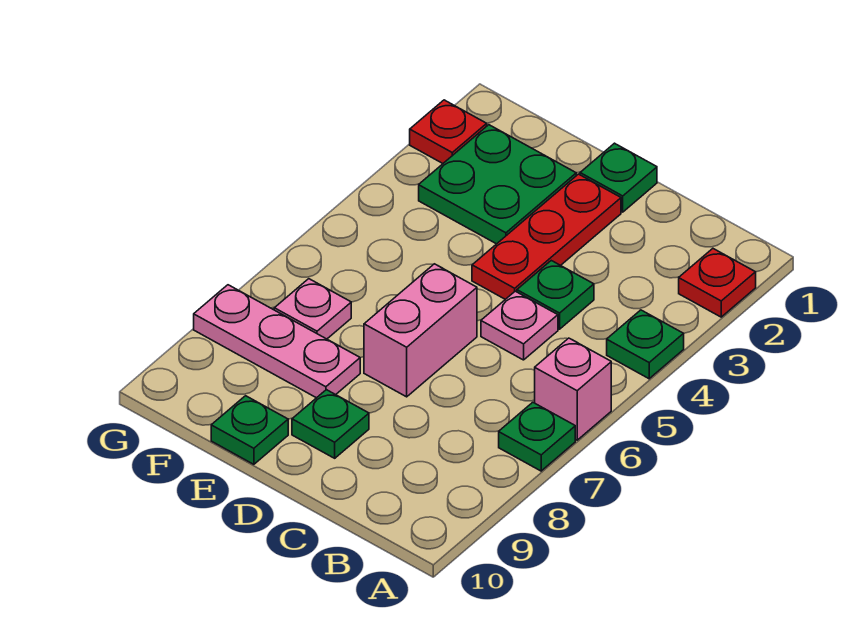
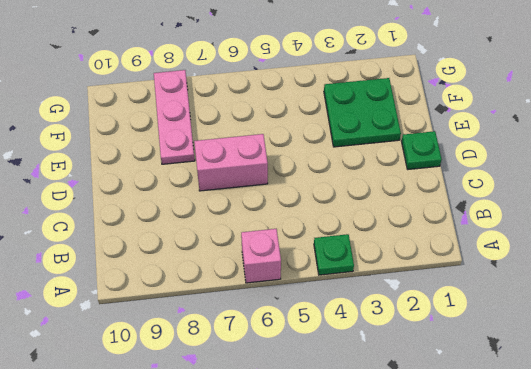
none -> red 1x1 plate [679,249,756,317]
none -> green 1x1 plate [499,402,575,471]
none -> green 1x1 plate [517,261,594,329]

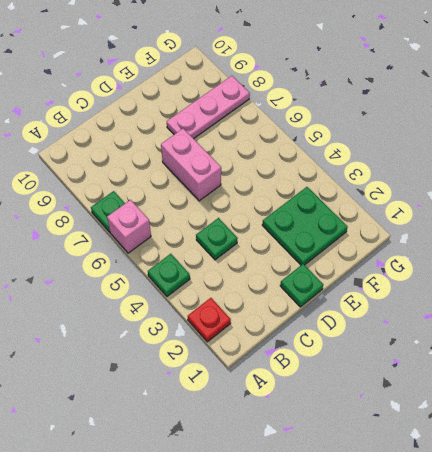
none -> pink 1x1 plate [481,291,558,360]
none -> red 1x3 plate [472,174,621,299]
none -> green 1x1 plate [292,390,369,458]

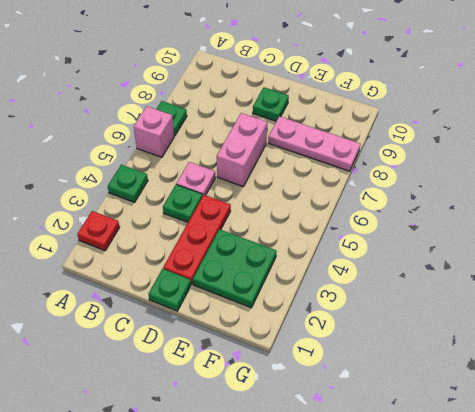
none -> green 1x1 plate [211,396,288,464]
none -> pink 1x1 plate [274,279,351,339]
none -> red 1x1 plate [410,100,487,163]

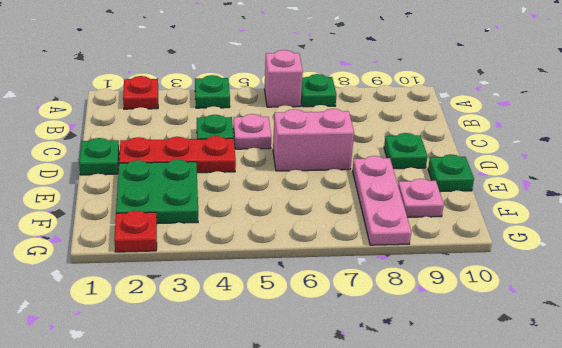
pink 1x1 plate [398,179,444,217] -> pink 1x1 plate moved to [274,279,351,339]

